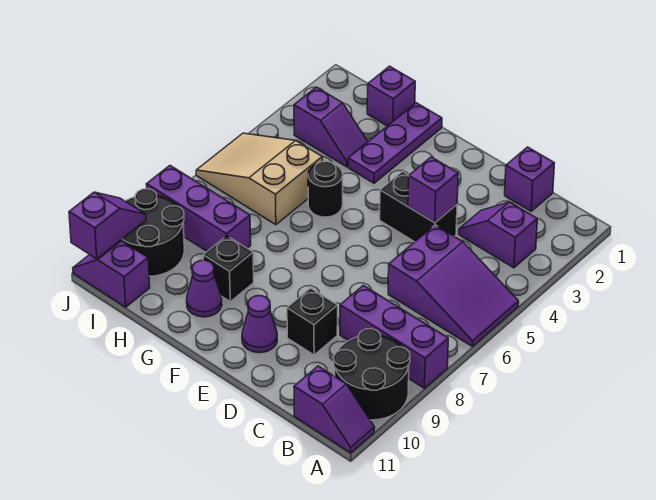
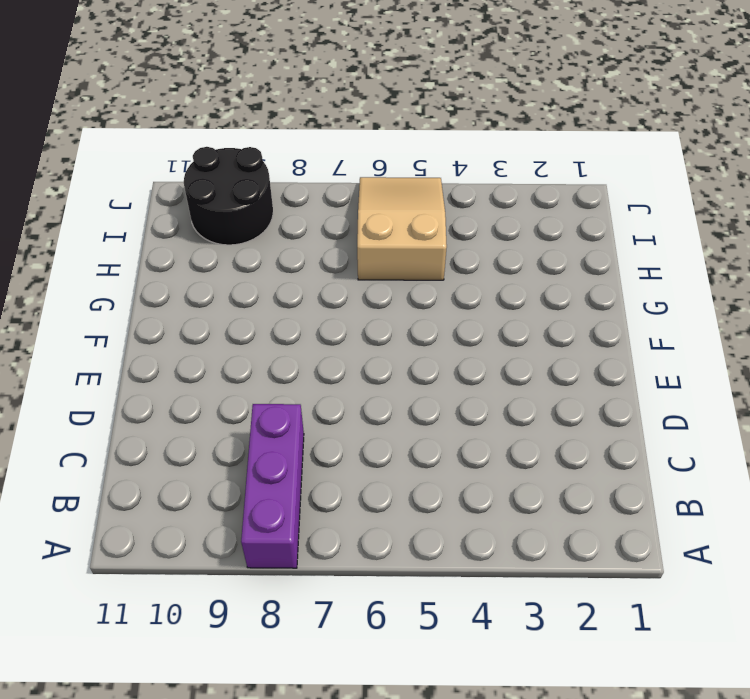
none -> purple 2x3 slope [388,225,519,346]
none -> black 2x2 round brick [334,329,410,420]
none -> purple 1x2 slope [294,366,375,453]

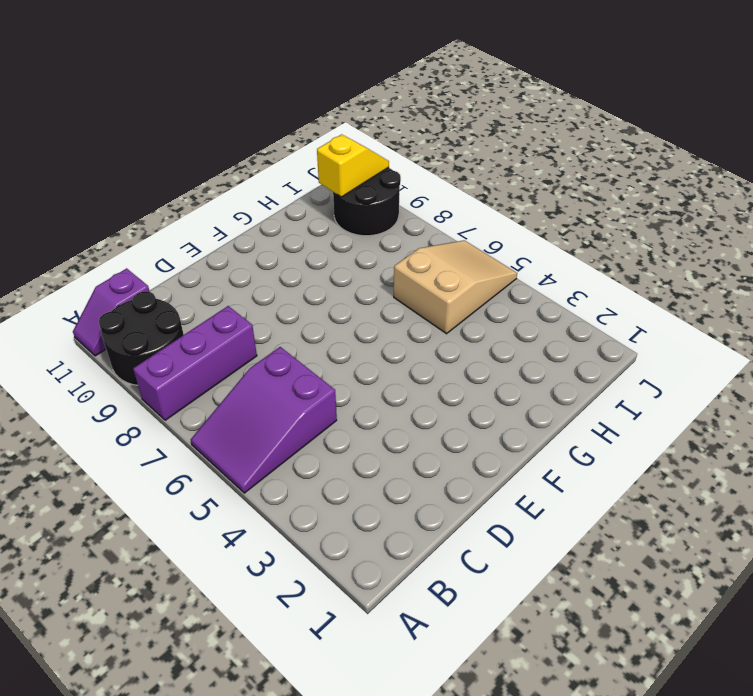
yellow 1x2 slope [317,134,389,197] -> purple 1x2 slope [69,192,146,259]
none -> purple 1x2 slope [459,202,537,268]
none -> purple 1x1 brick [505,147,554,211]
none -> black 1x2 brick [380,172,457,242]

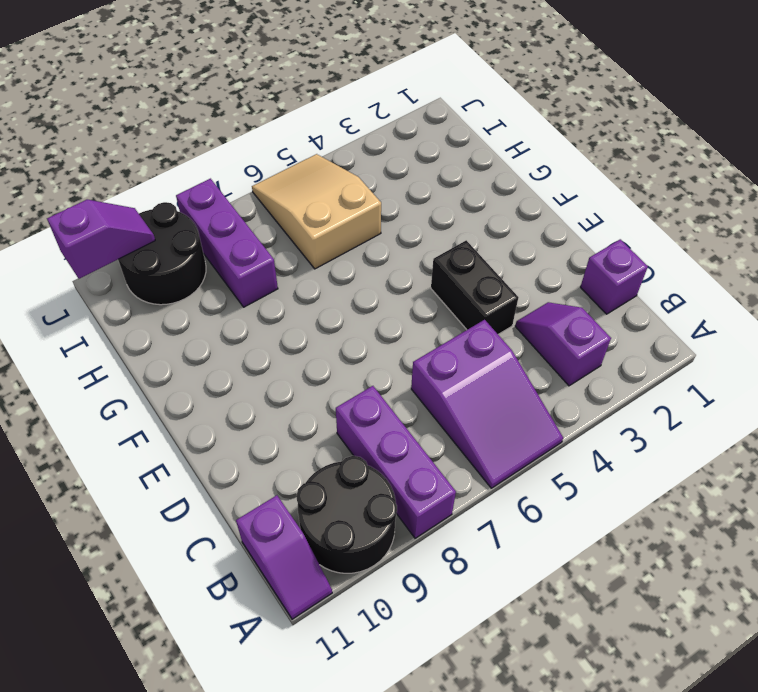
none -> black 1x1 brick [287,288,338,355]
none -> purple 1x1 cone [242,296,277,353]
none -> purple 1x3 plate [348,103,442,183]

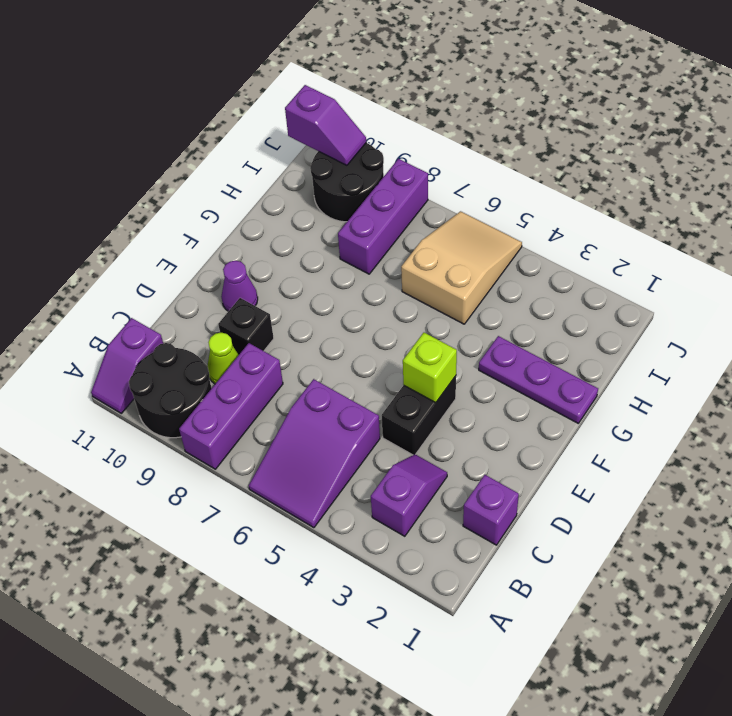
lime 1x1 cone [207,333,238,384] -> none
lime 1x1 brick [403,333,457,403] -> none
none -> black 1x1 round brick [308,161,343,217]
none -> black 1x1 brick [203,236,254,302]
none -> purple 1x1 cone [187,260,222,317]

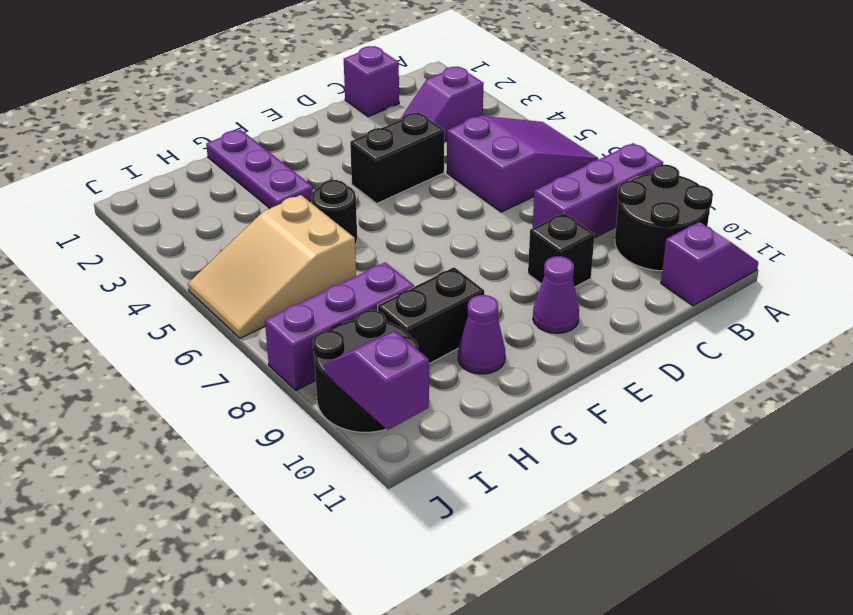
black 1x2 brick [378,267,484,364] -> black 1x1 brick [203,236,254,302]
none -> purple 1x1 brick [367,66,415,126]
none -> purple 1x2 slope [294,87,368,167]
none -> purple 1x2 slope [73,241,150,307]

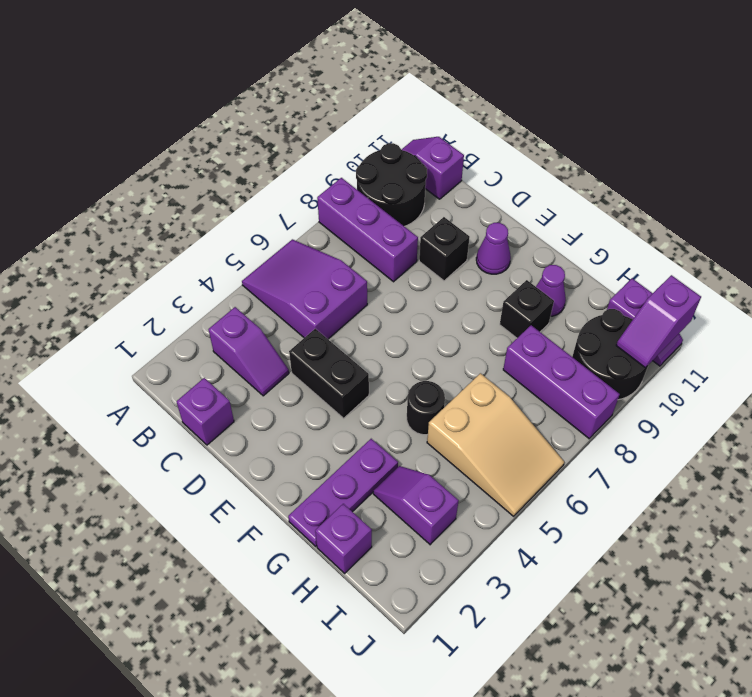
none -> purple 1x1 brick [408,157,458,223]

